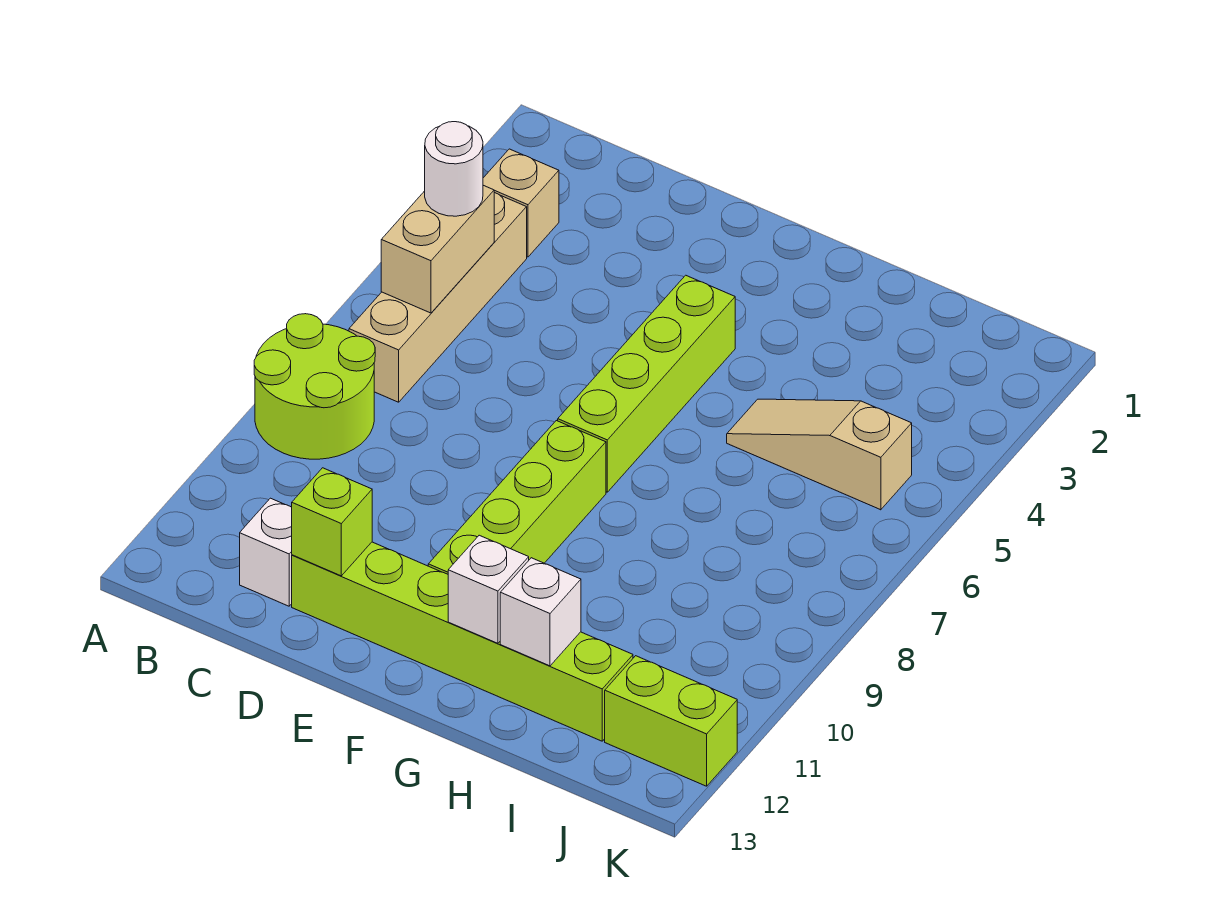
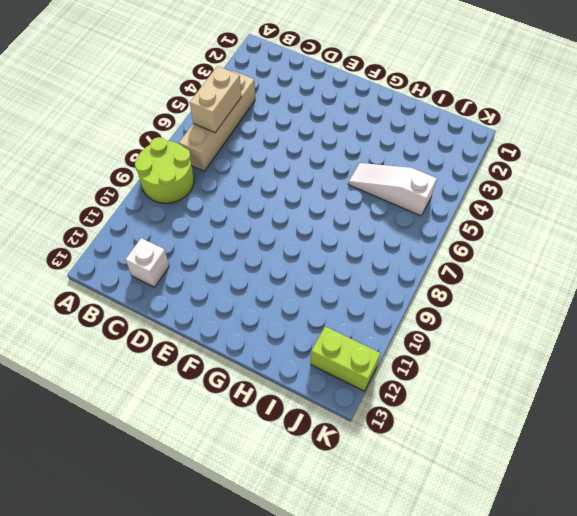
white 1x3 slope [348,163,437,216] -> tan 1x3 slope [727,399,912,510]
none -> tan 1x1 brick [483,149,559,257]
none -> lime 1x6 brick [292,542,633,741]
none -> lime 1x4 brick [558,275,735,492]

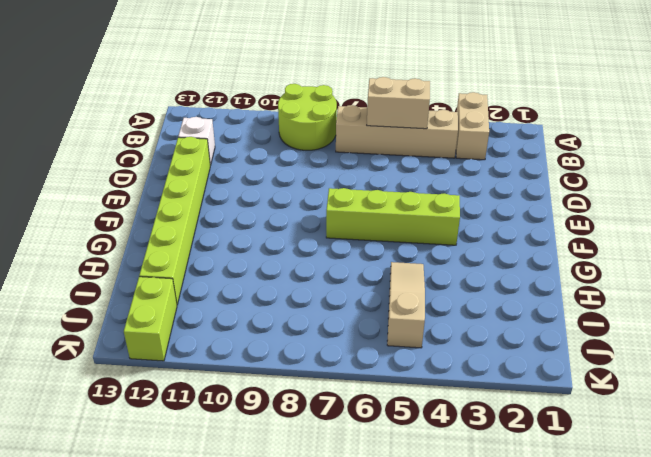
tan 1x2 brick [456,92,489,160] -> tan 1x1 brick [483,149,559,257]
none -> lime 1x4 brick [428,421,606,574]
none -> lime 1x1 brick [292,468,372,576]
none -> white 1x1 brick [448,535,529,643]

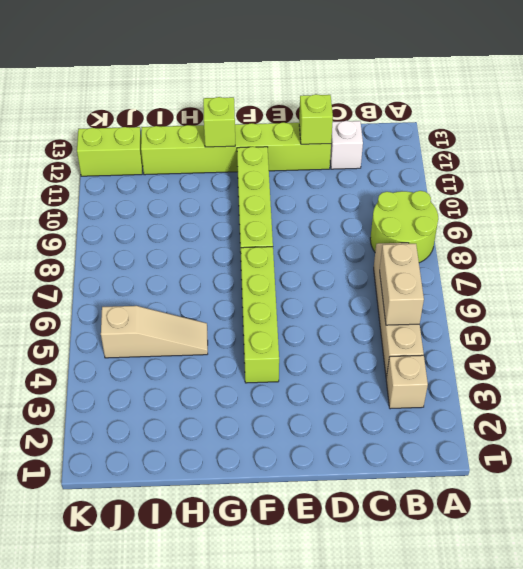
lime 1x1 brick [203,97,235,147] -> white 1x1 brick [448,535,529,643]
none -> white 1x1 brick [500,558,581,666]
none -> white 1x1 round brick [425,122,483,216]

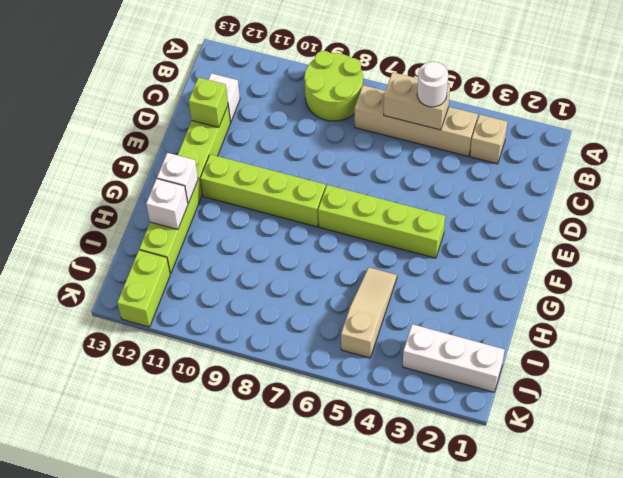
white 1x3 brick [403,324,505,392] -> none

